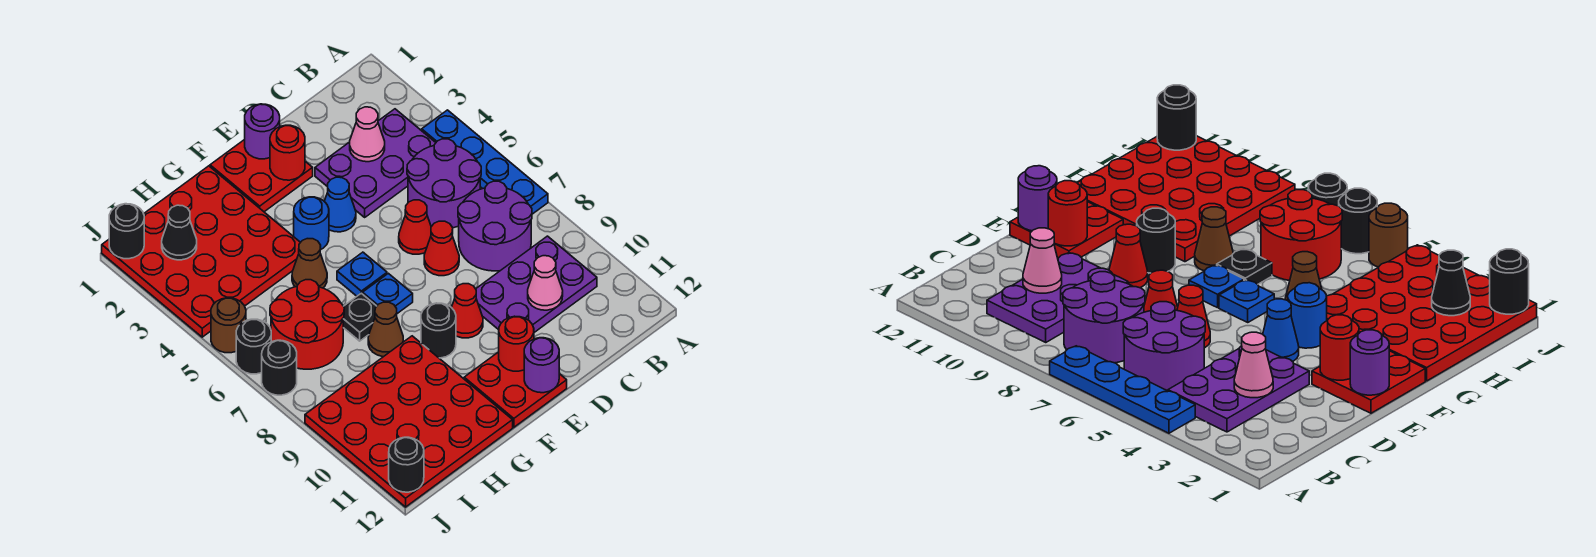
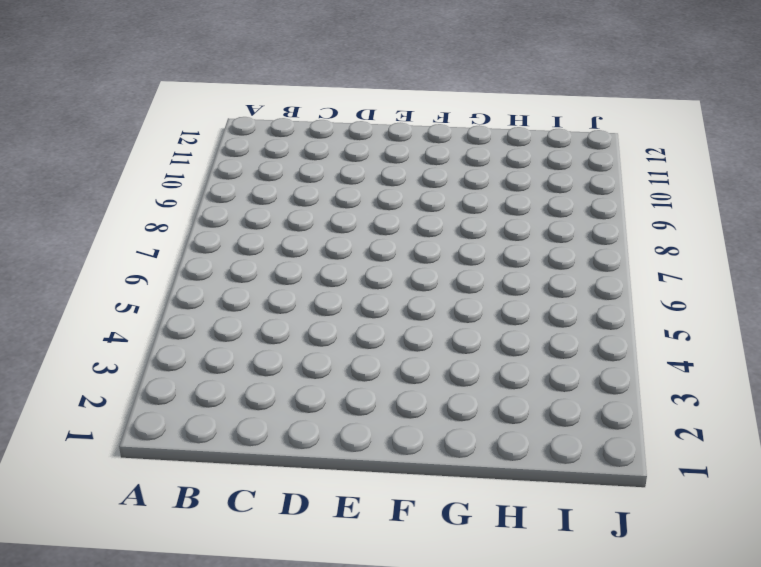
none -> blue 1x4 plate [422,110,548,214]
none -> purple 2x3 plate [315,109,436,217]
none -> purple 2x2 round brick [407,139,481,228]
none -> purple 2x2 round brick [458,181,532,271]

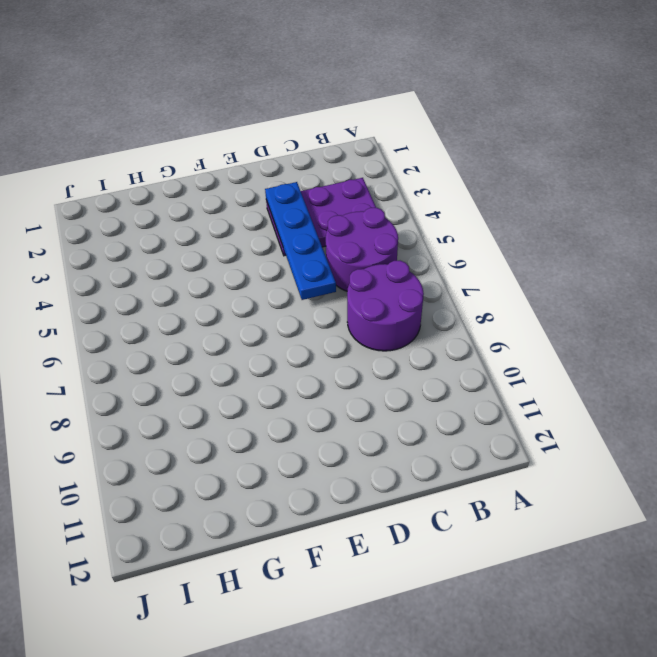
blue 1x4 plate [265,182,336,300] -> blue 1x4 plate moved to [422,110,548,214]
none -> purple 2x3 plate [476,236,597,332]
none -> red 1x1 cone [399,200,431,254]
none -> red 1x1 cone [424,221,459,276]
none -> red 2x2 plate [210,139,313,212]

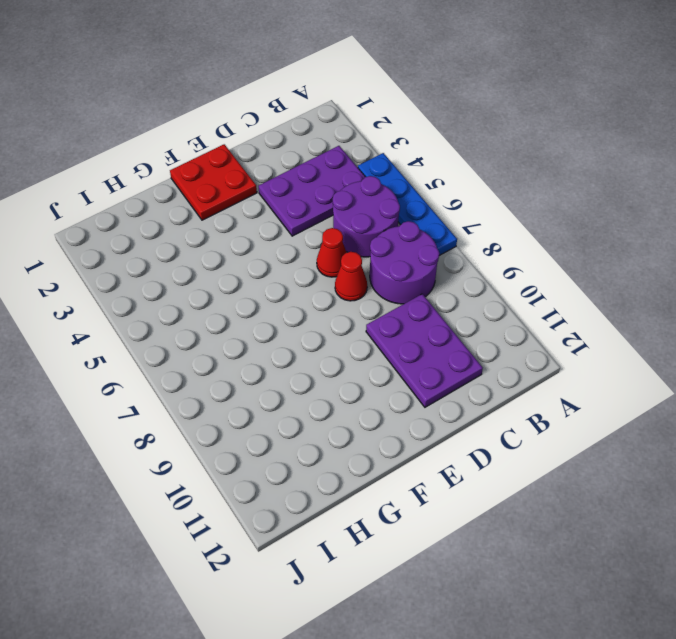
purple 2x3 plate [366,294,483,407] -> purple 2x3 plate turned to [476,236,597,332]
none -> blue 1x1 cone [324,177,356,232]
none -> red 1x1 cone [451,284,483,338]
none -> red 2x2 plate [464,352,567,427]
none -> blue 1x1 round brick [294,197,329,249]

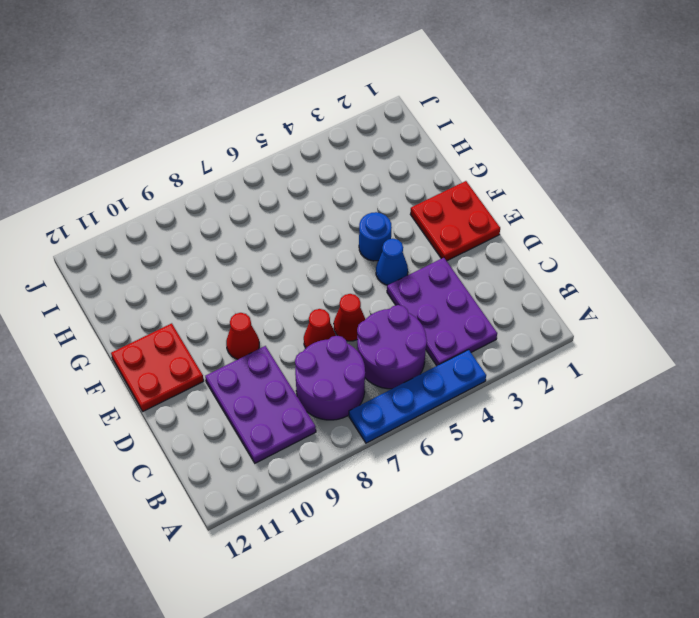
none -> blue 1x1 plate [337,252,387,296]
none -> blue 1x1 plate [363,273,413,314]
none -> black 1x1 round brick [421,303,456,358]
none -> red 4x4 plate [102,166,301,337]

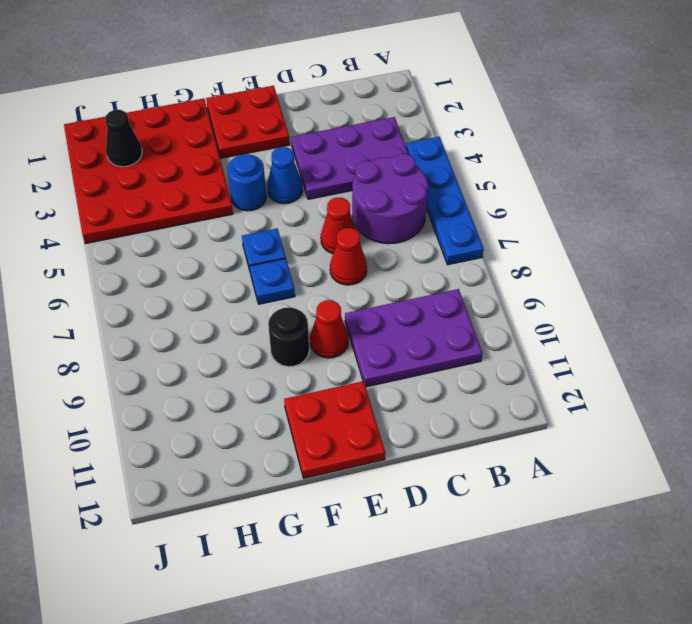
none -> purple 2x2 round brick [458,181,532,271]
none -> brown 1x1 cone [292,239,327,288]
none -> black 1x1 plate [343,293,377,341]
none -> brown 1x1 cone [368,302,403,357]

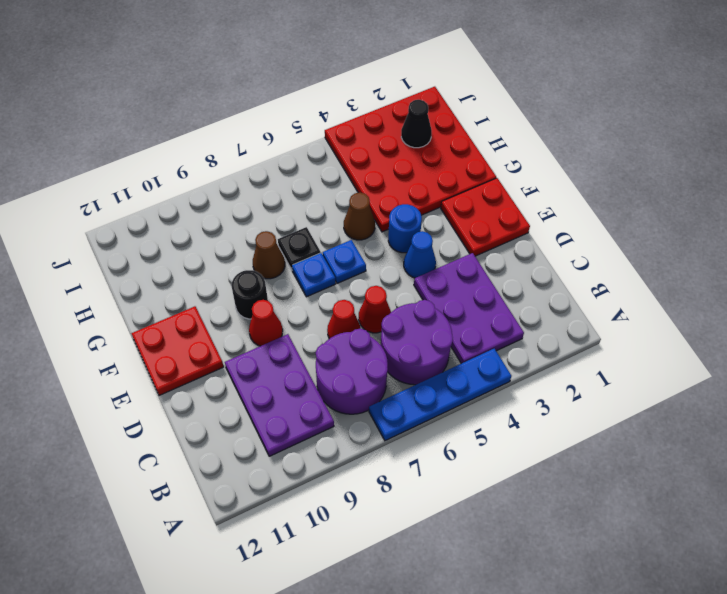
none -> red 4x4 plate [305,336,513,507]
none -> red 2x2 round brick [270,280,344,369]
none -> brown 1x1 round brick [211,298,246,353]
none -> black 1x1 round brick [236,319,271,374]

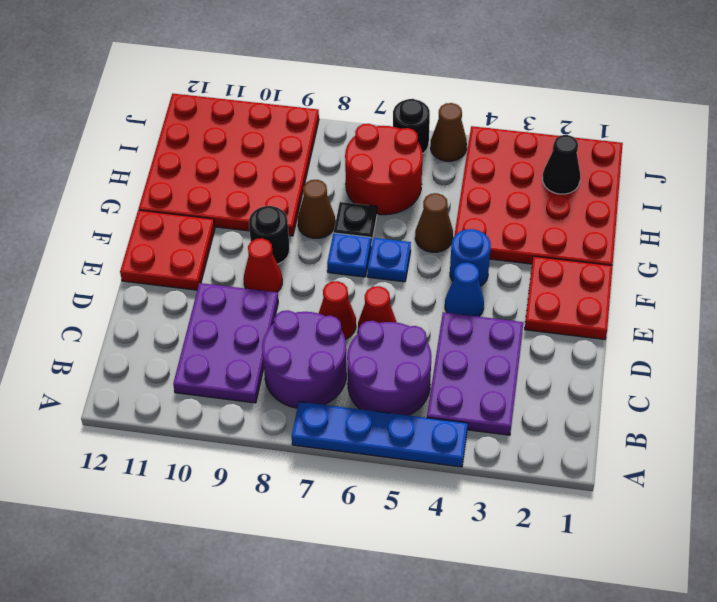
brown 1x1 cone [431,103,467,161] -> brown 1x1 round brick [211,298,246,353]
none -> black 1x1 round brick [262,340,297,395]
none -> pink 1x1 cone [350,107,385,162]
none -> pink 1x1 cone [528,256,563,310]
none -> purple 1x1 round brick [245,104,280,159]

